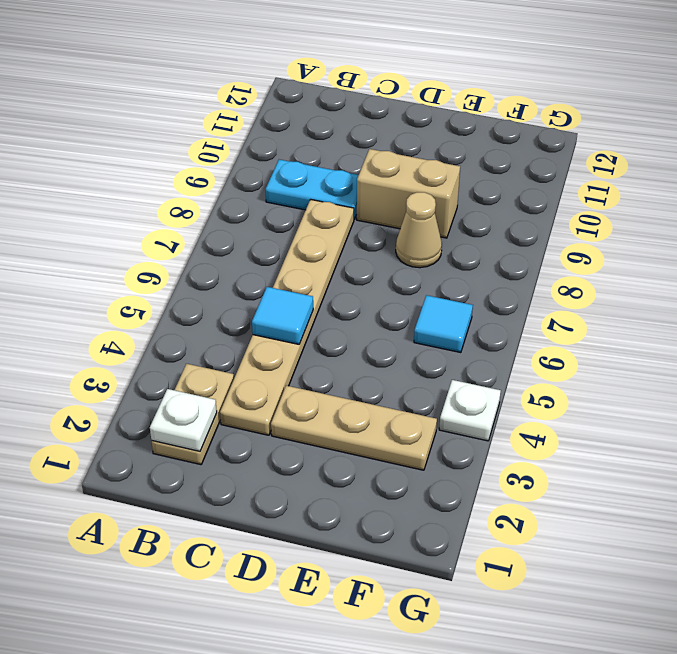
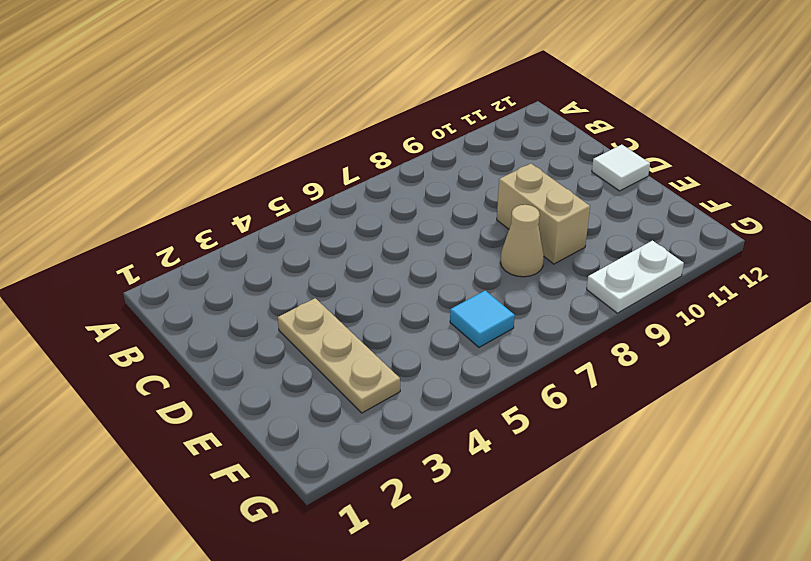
white 1x1 tile [592,145,650,191] -> none
white 1x2 plate [587,241,684,313] -> none
none -> tan 1x2 plate [152,364,234,465]
none -> cyan 1x2 plate [266,159,359,219]

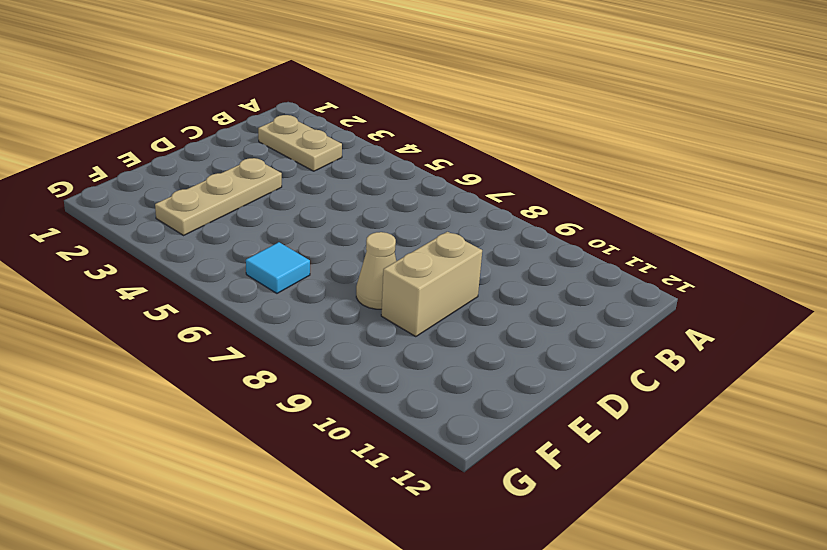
none -> cyan 1x2 plate [266,159,359,219]
none -> tan 1x6 plate [220,199,354,435]

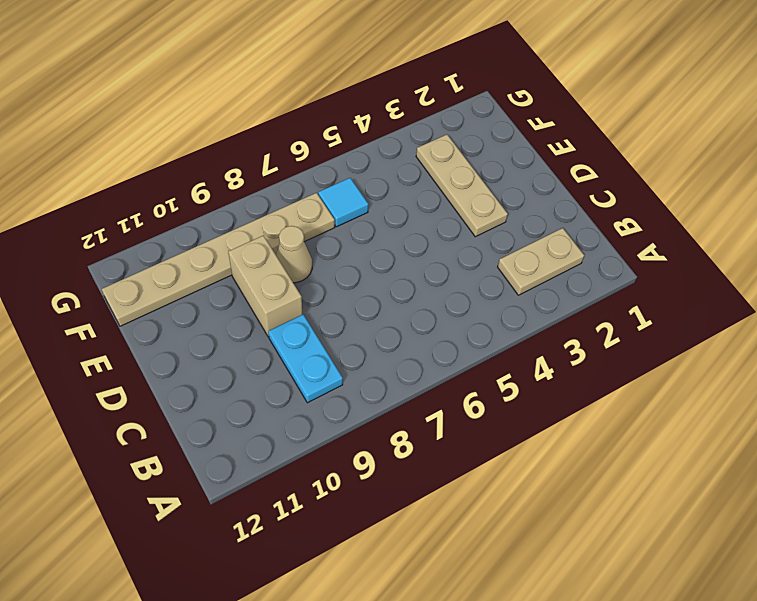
tan 1x6 plate [102,193,335,326] -> tan 1x6 plate moved to [220,199,354,435]
none -> white 1x1 plate [439,380,501,441]
none -> white 1x1 plate [150,389,217,451]

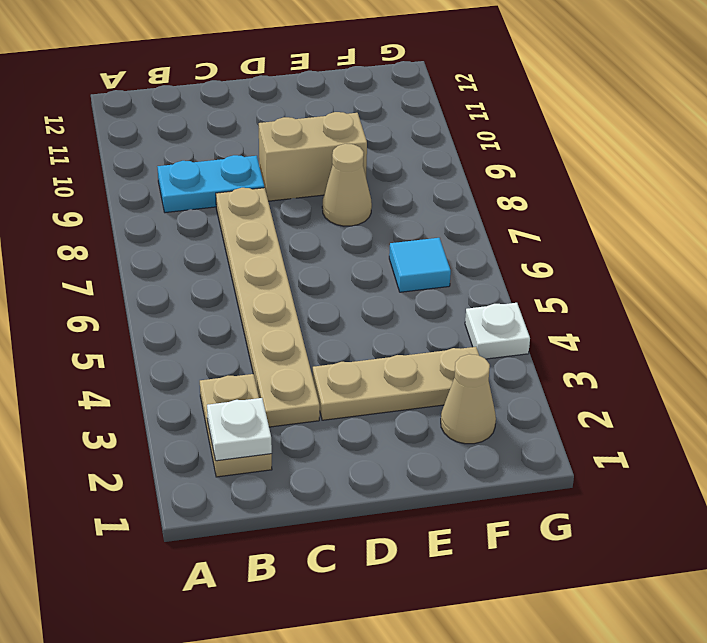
tan 1x1 cone [441,354,496,444] -> none
none -> cyan 1x1 tile [252,287,313,344]

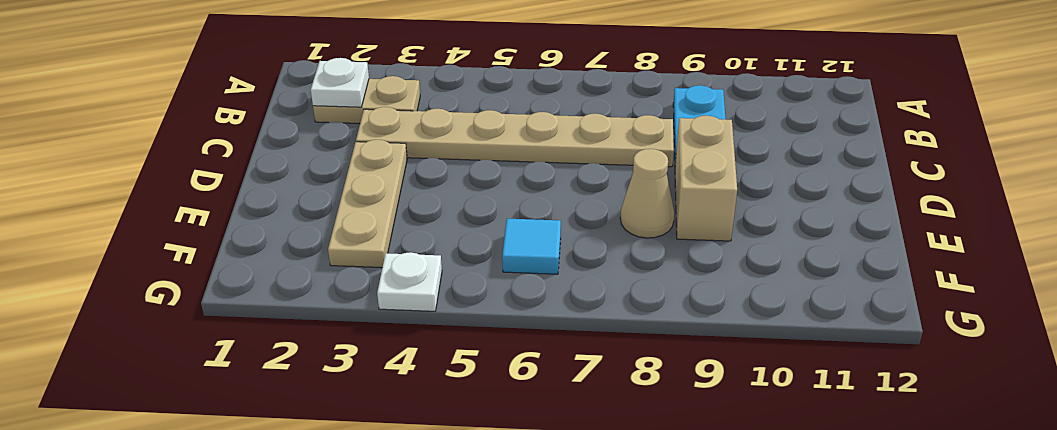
none -> cyan 1x1 tile [252,287,313,344]

